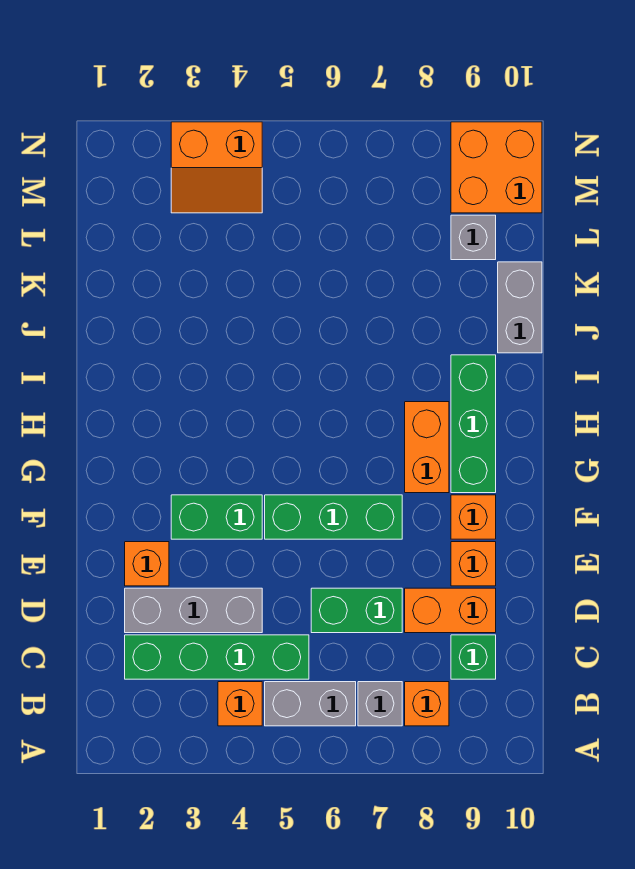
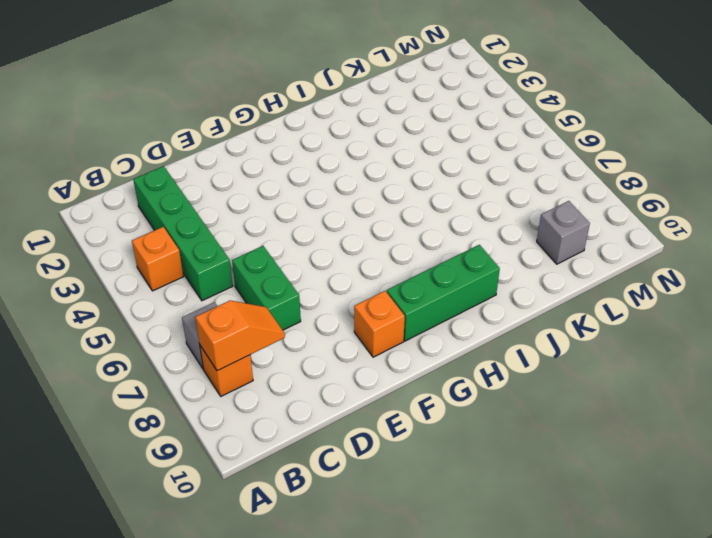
orange 1x2 slope [195,301,285,371] -> none
none -> grey 1x2 brick [265,682,356,726]
none -> green 1x1 brick [451,635,496,679]
none -> grey 1x3 brick [125,588,262,633]

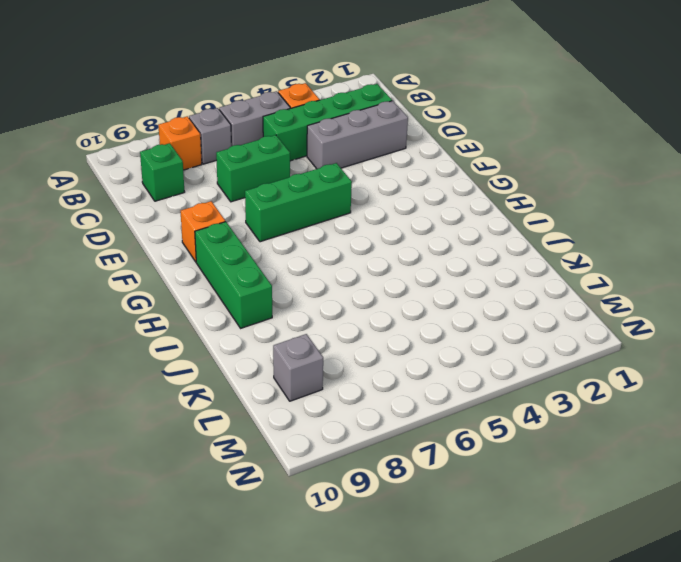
none -> orange 1x2 brick [405,588,496,633]
none -> orange 1x1 brick [125,542,169,586]
none -> orange 1x1 brick [451,542,496,586]

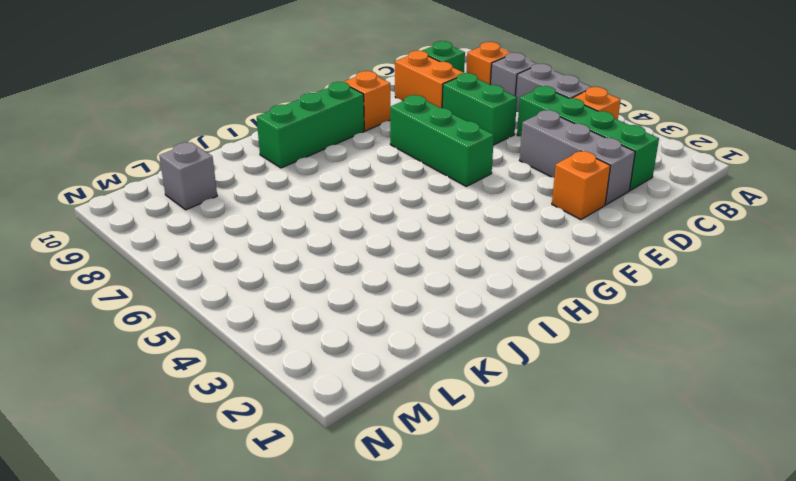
none -> orange 1x1 brick [451,542,496,586]
none -> green 1x2 brick [171,495,262,539]
none -> orange 1x2 brick [405,402,449,493]

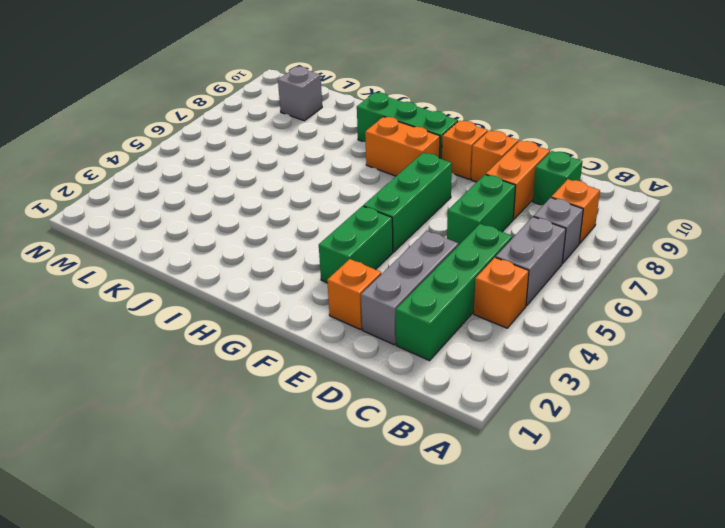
none -> grey 1x2 brick [498,262,542,353]
none -> orange 2x2 slope [171,122,262,213]
none -> orange 2x2 brick [451,122,542,213]

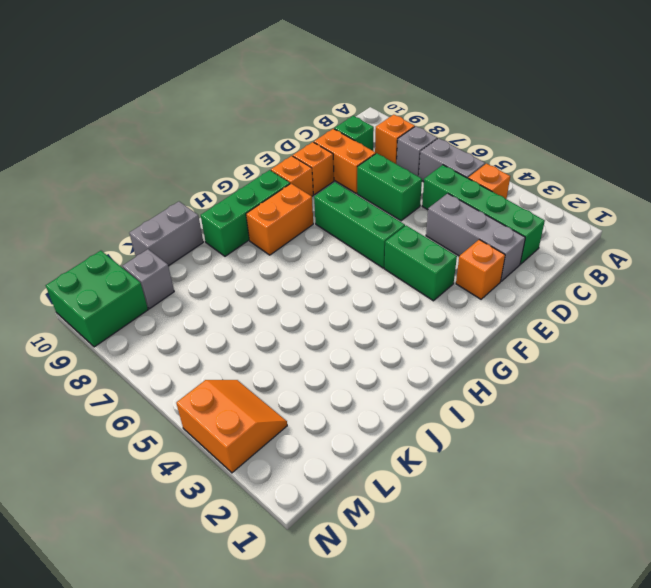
green 2x2 brick [46,251,148,347] -> orange 2x2 brick [451,122,542,213]

